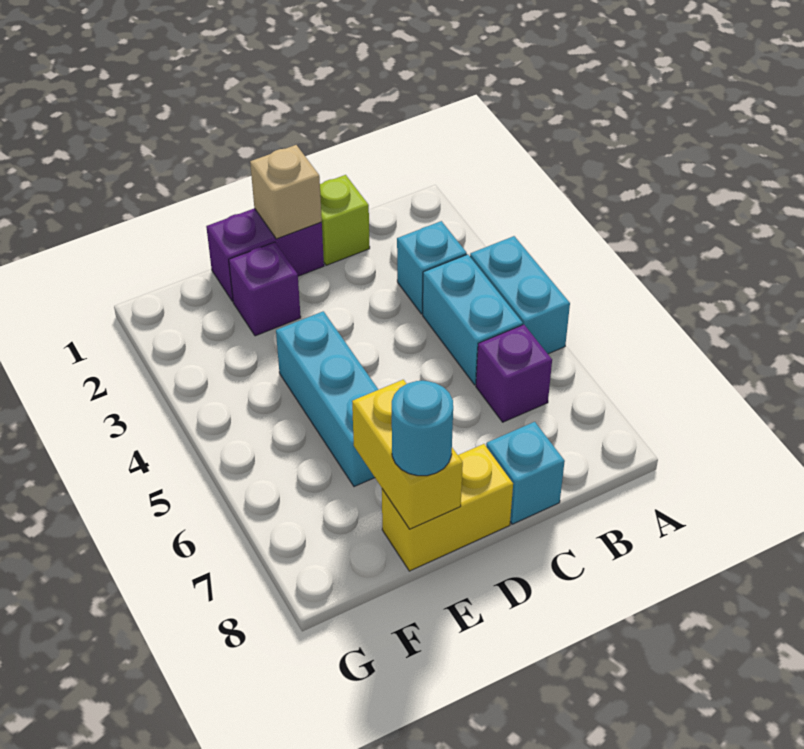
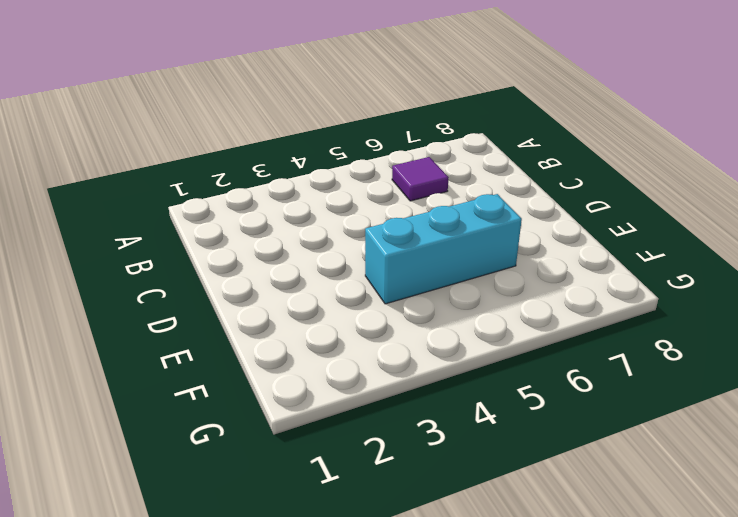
purple 1x1 tile [392,157,449,201] -> purple 1x1 brick [476,325,552,422]
none -> cyan 1x2 brick [470,236,570,354]
none -> cyan 1x1 brick [397,221,467,314]
none -> cyan 1x2 brick [423,254,523,385]

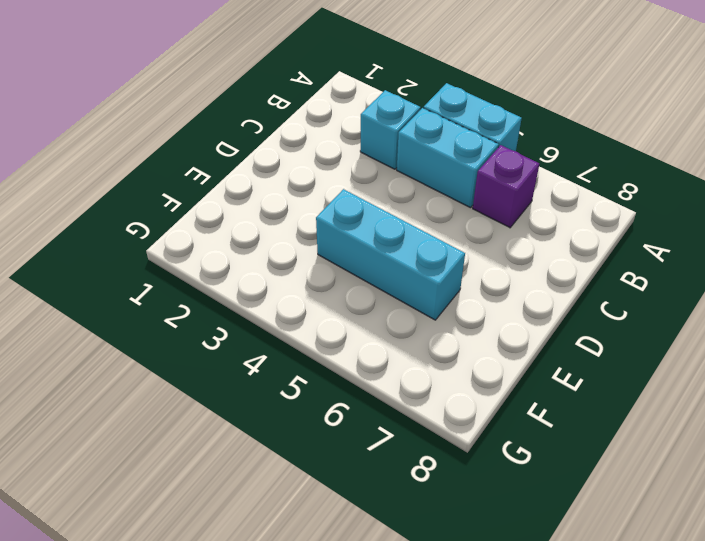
none -> lime 1x1 brick [320,175,370,265]
none -> cyan 1x1 brick [486,422,565,524]
none -> purple 1x2 brick [206,208,324,301]

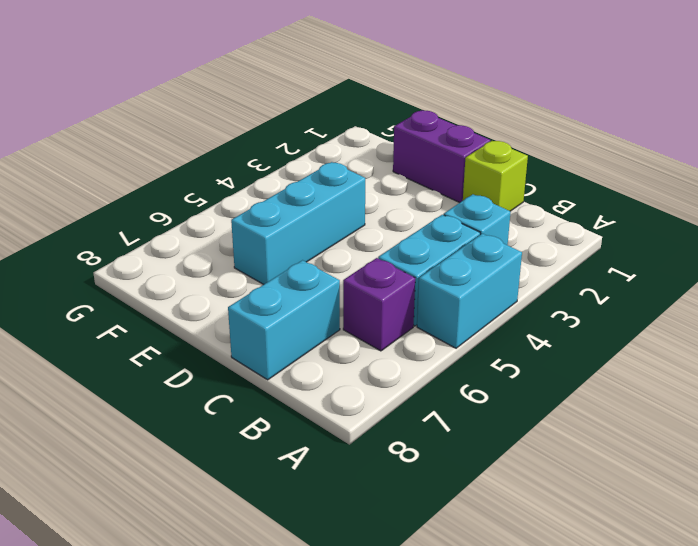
cyan 1x2 brick [228,260,340,380] -> cyan 1x1 brick [486,422,565,524]
none -> yellow 1x2 brick [382,444,513,571]
none -> purple 1x1 brick [229,242,301,336]
none -> tan 1x1 brick [250,145,322,239]

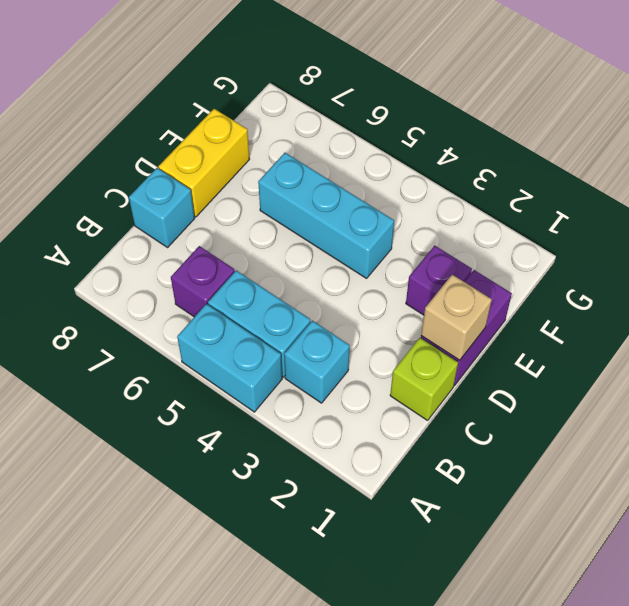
none -> yellow 1x2 brick [352,380,463,529]
none -> cyan 1x1 round brick [392,380,453,476]

